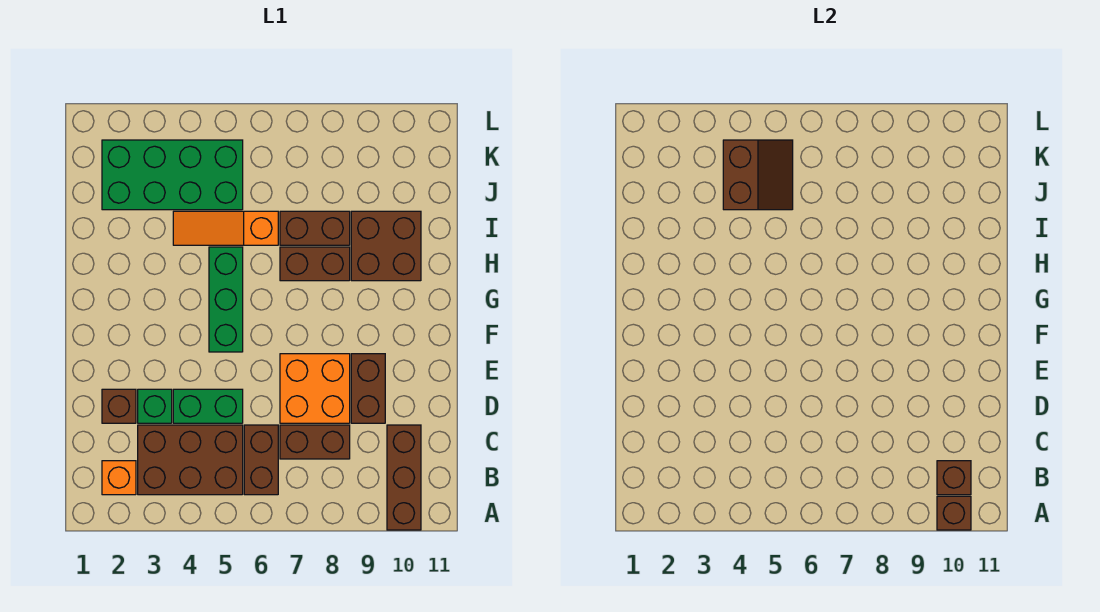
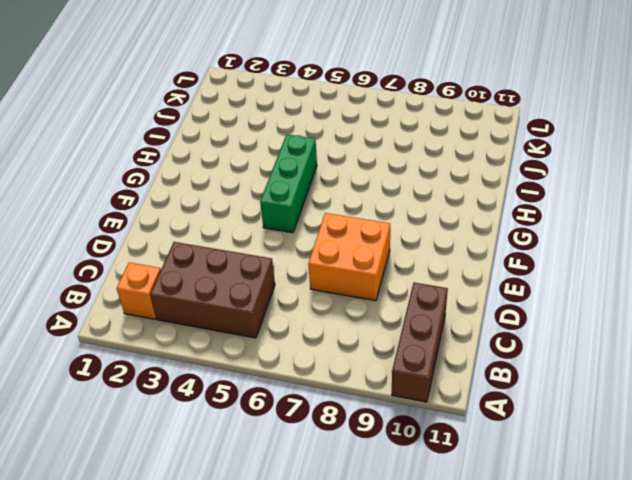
none -> brown 1x2 brick [244,425,278,495]
none -> brown 1x2 brick [280,425,350,459]
none -> brown 1x1 brick [102,389,136,423]

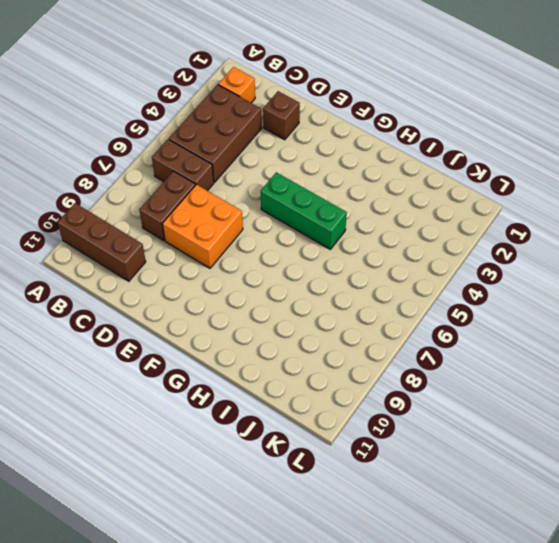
none -> green 1x1 brick [138,389,172,423]
none -> green 1x2 brick [173,389,243,423]
none -> brown 1x2 brick [351,354,385,423]

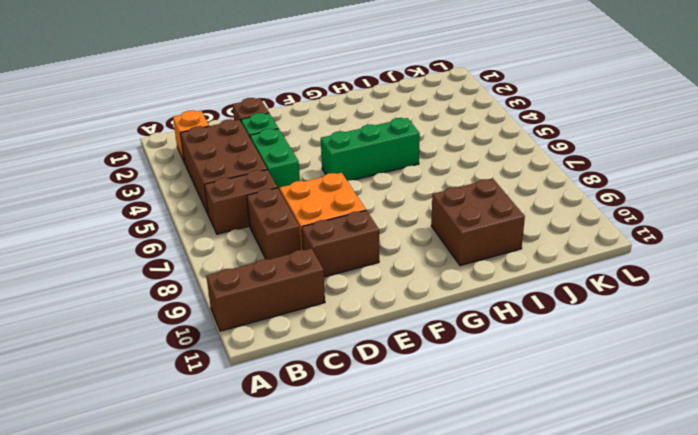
none -> brown 1x2 brick [280,247,350,281]
none -> orange 1x3 slope [173,211,278,245]
none -> brown 1x2 brick [280,211,350,245]

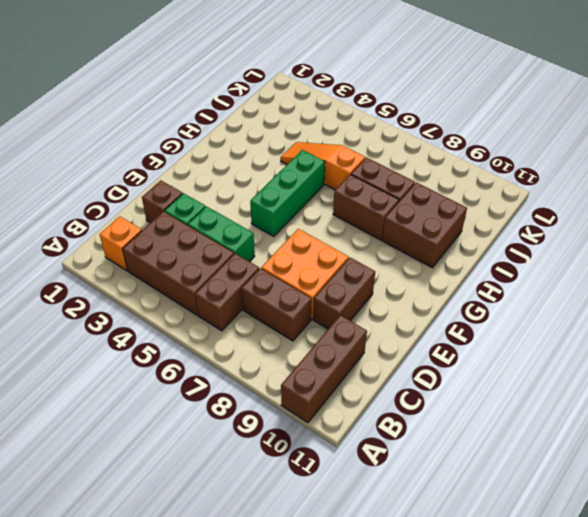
none -> green 2x4 brick [102,140,243,210]
none -> brown 1x1 brick [937,496,971,530]
none -> brown 1x1 brick [937,461,971,495]

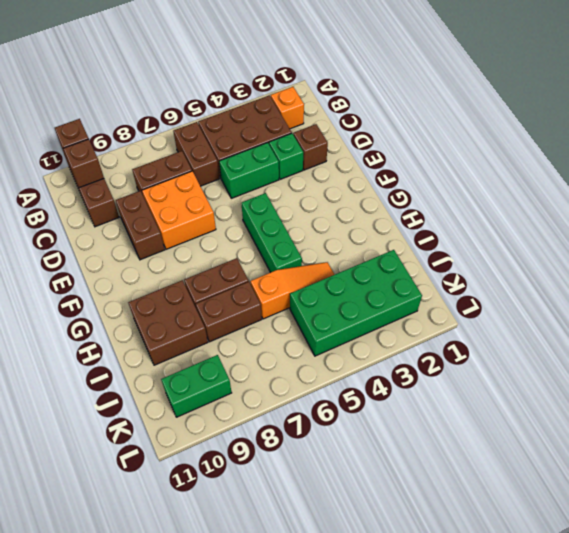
green 1x2 brick [161,355,232,417] -> none
none -> brown 2x2 slope [723,140,793,210]

